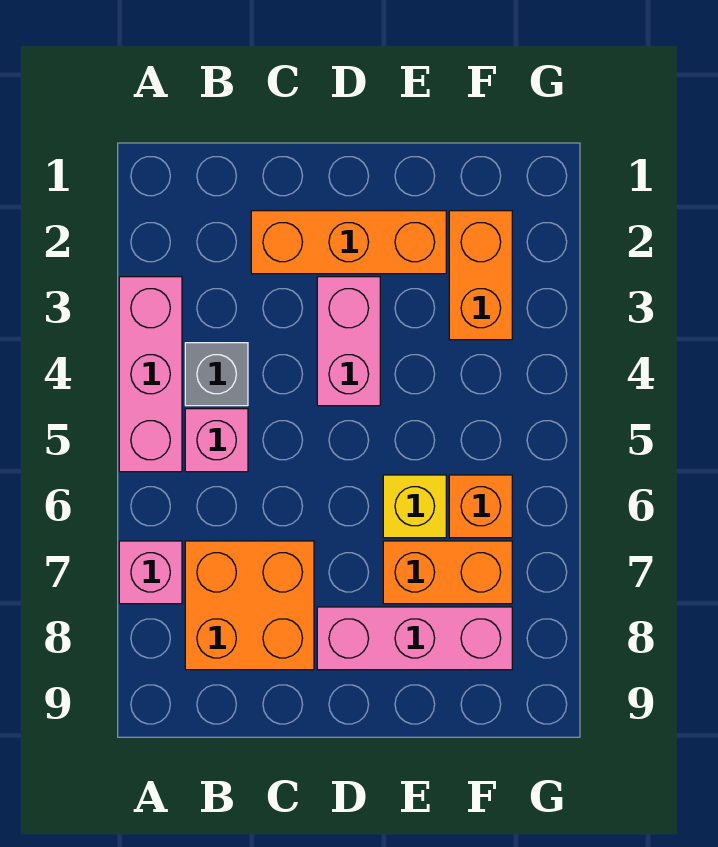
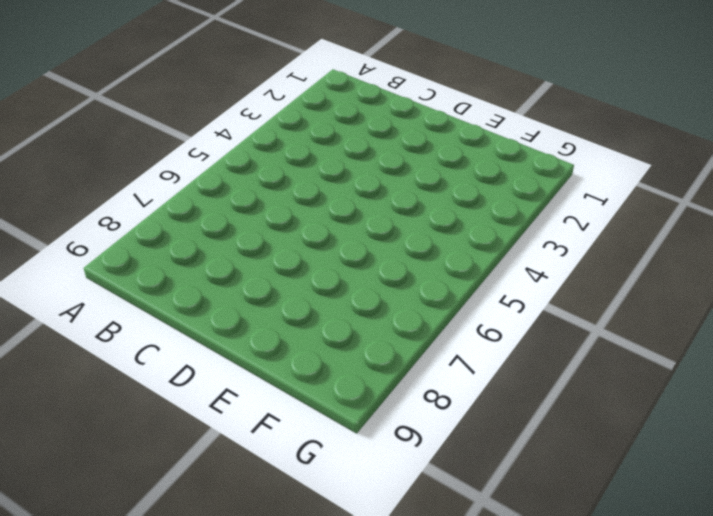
none -> pink 1x3 brick [119,277,182,472]
none -> pink 1x1 brick [119,541,182,604]
none -> grey 1x1 brick [185,343,248,406]

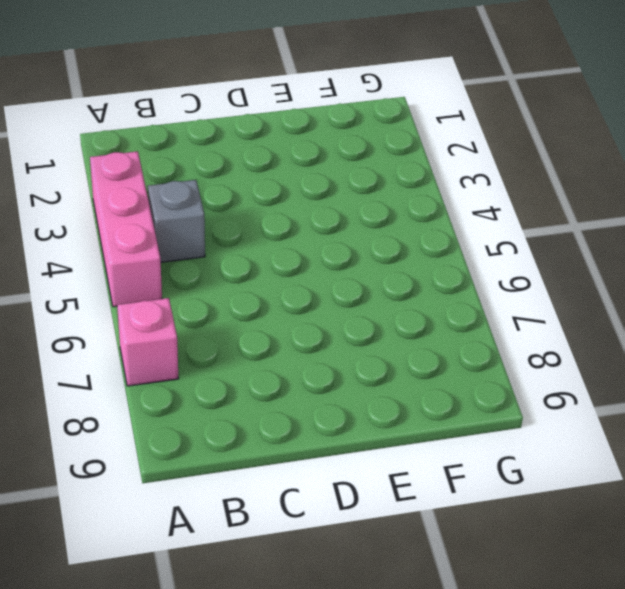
none -> pink 1x1 brick [185,409,248,472]
none -> orange 2x2 brick [185,541,314,670]
none -> orange 1x3 brick [251,211,446,274]

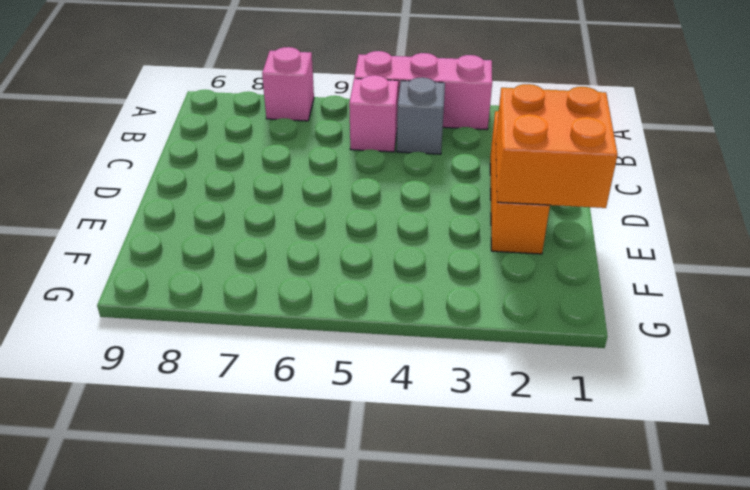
orange 2x2 brick [496,84,618,208] -> orange 2x2 brick moved to [185,541,314,670]
none -> pink 1x2 brick [317,277,380,406]
none -> pink 1x3 brick [317,607,512,670]
none -> yellow 1x1 brick [383,475,446,538]

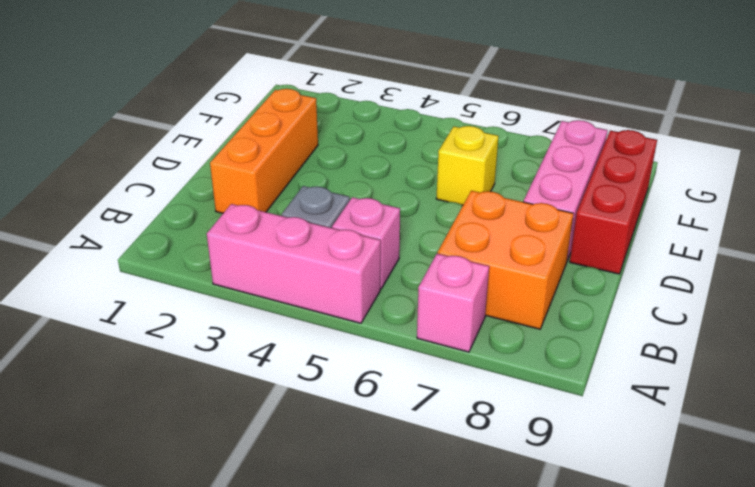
red 1x3 brick [570,130,657,274] -> none
none -> pink 1x2 brick [317,277,380,406]
none -> orange 1x2 brick [383,541,512,604]
none -> orange 1x2 brick [449,211,512,340]

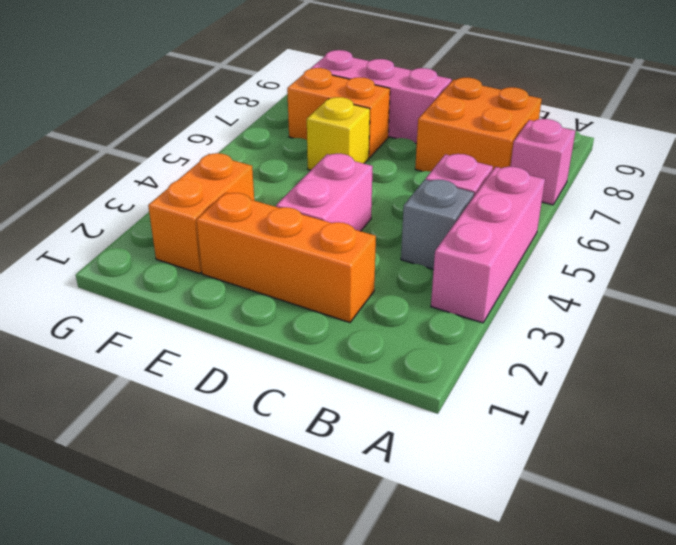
none -> orange 1x1 brick [449,475,512,538]

